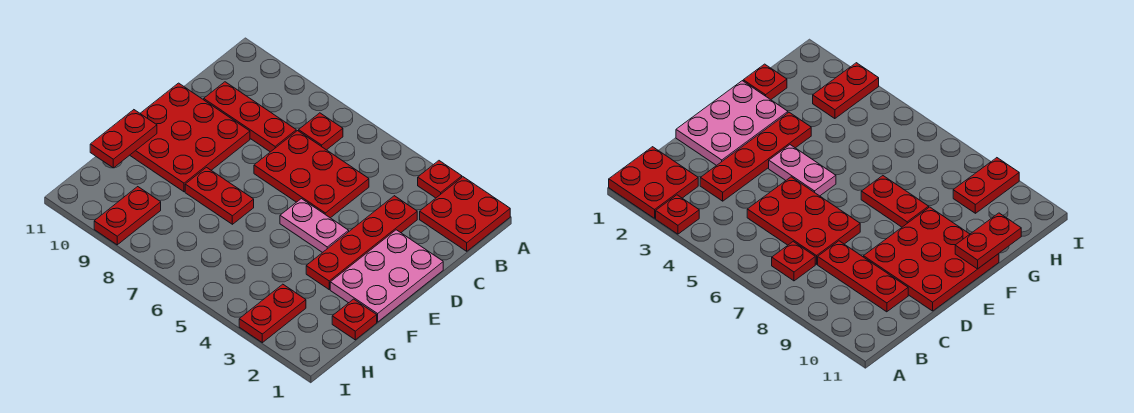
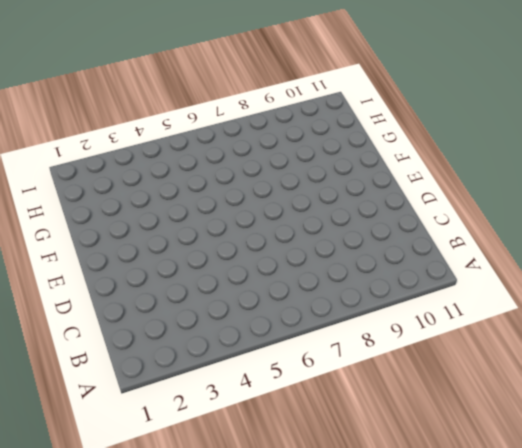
none -> red 2x2 plate [420,177,510,251]
none -> red 1x1 plate [418,161,462,198]
none -> red 1x1 plate [299,113,343,150]

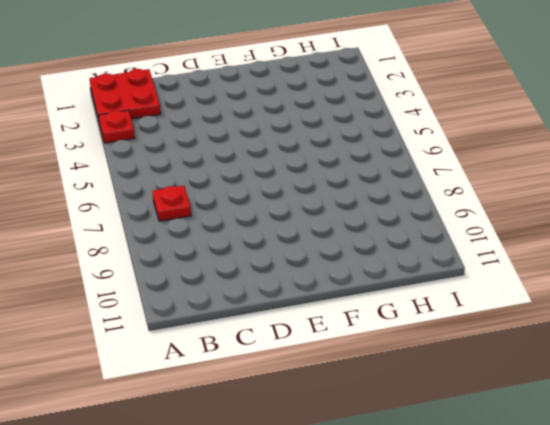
none -> red 1x4 plate [306,196,417,289]
none -> red 2x3 plate [254,131,369,218]
none -> red 1x3 plate [204,82,296,152]

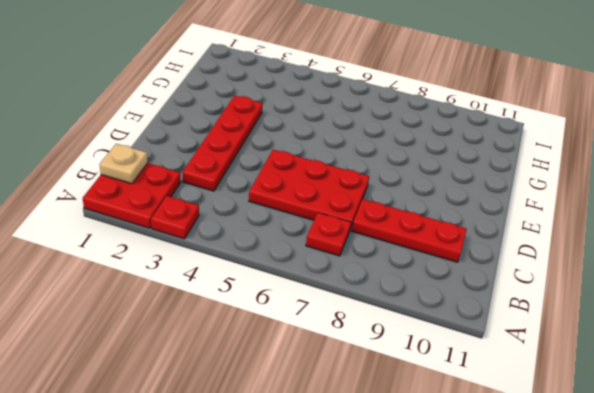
tan 1x1 plate [100,144,148,184] -> none
none -> pink 2x3 plate [330,230,443,322]
none -> red 3x3 plate [130,83,250,192]
none -> pink 1x2 plate [280,199,349,253]

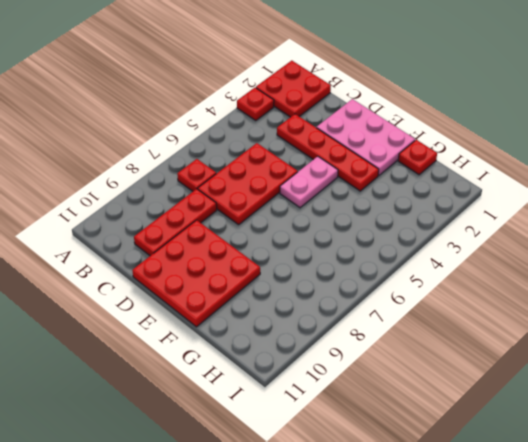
none -> red 1x2 plate [185,167,254,224]
none -> red 1x2 plate [239,284,306,343]
none -> red 1x2 plate [94,187,161,245]

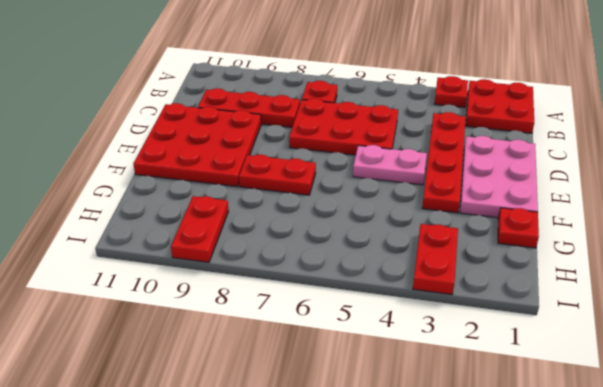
none -> red 1x2 plate [90,110,157,168]

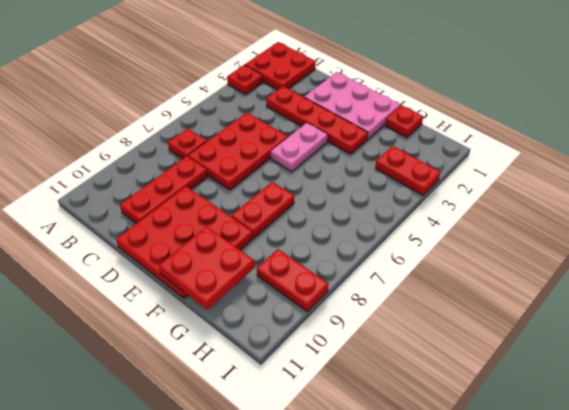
red 2x2 plate [159,227,254,310] -> red 1x2 plate [90,110,157,168]

